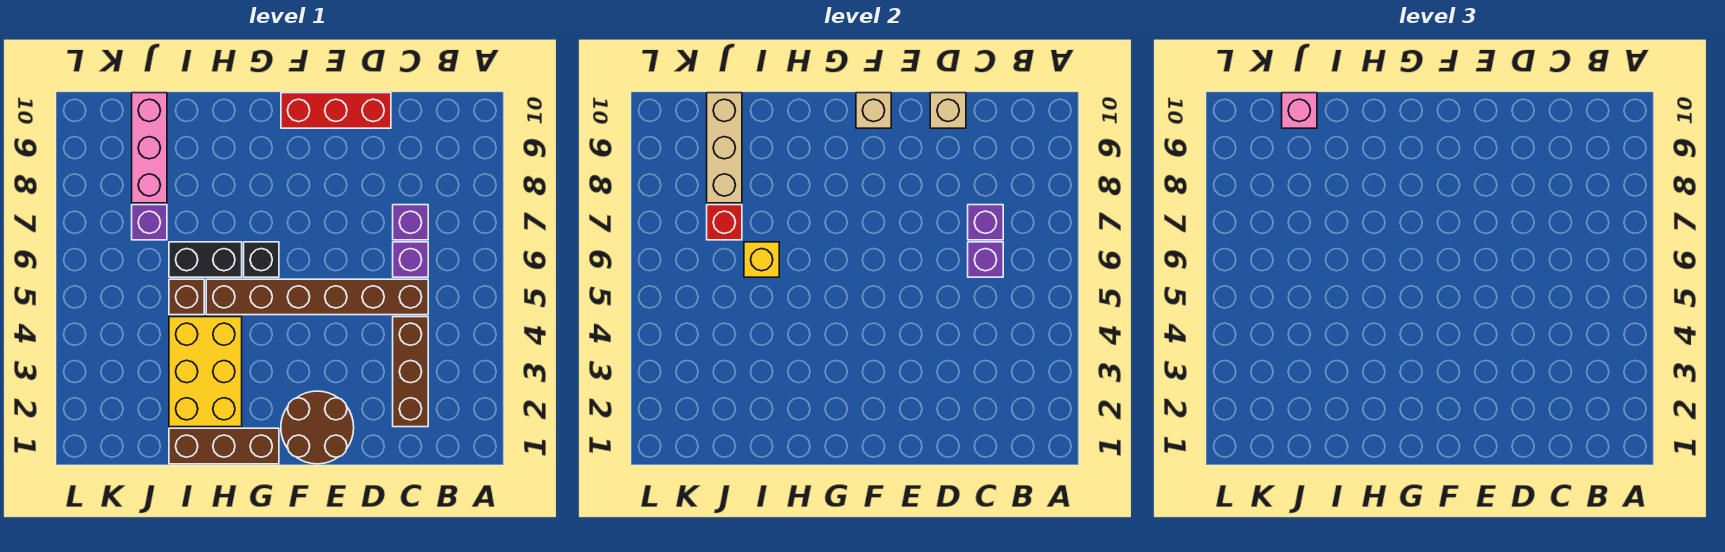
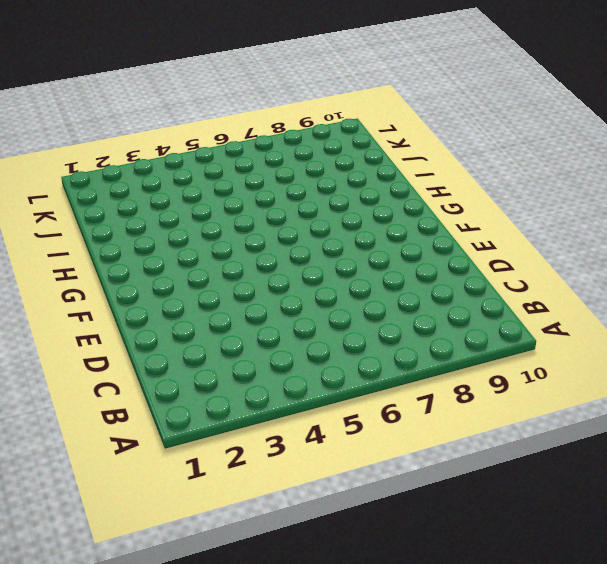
none -> brown 1x3 brick [393,317,428,427]
none -> brown 1x6 brick [206,279,428,315]
none -> purple 1x1 brick [393,242,428,277]

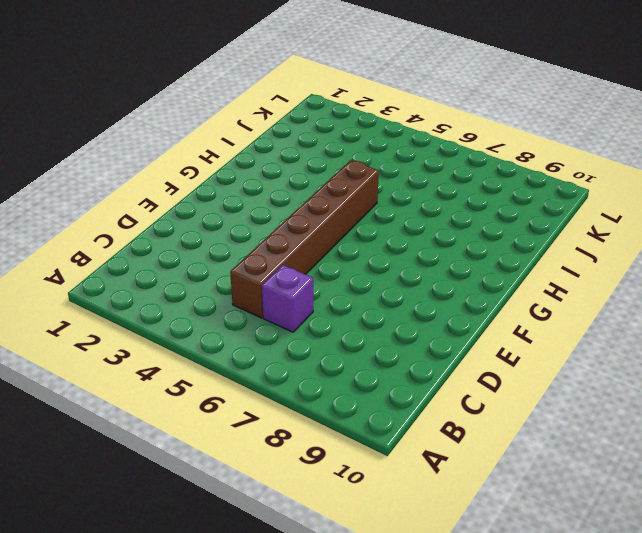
none -> brown 1x3 brick [393,317,428,427]
none -> purple 1x1 brick [393,205,428,240]
none -> red 1x3 brick [281,93,391,128]

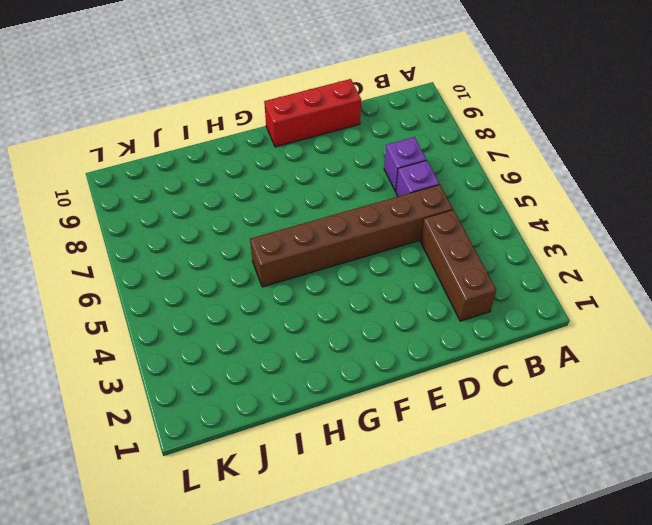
none -> brown 2x2 round brick [281,391,354,464]
none -> brown 1x3 brick [169,428,279,464]
none -> black 1x1 brick [244,242,279,277]

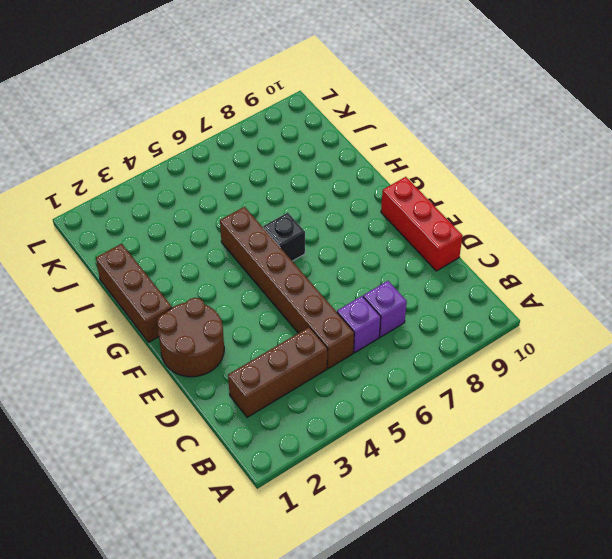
none -> yellow 2x3 brick [169,317,242,427]
none -> black 1x2 brick [169,242,242,277]
none -> brown 1x1 brick [169,279,204,315]

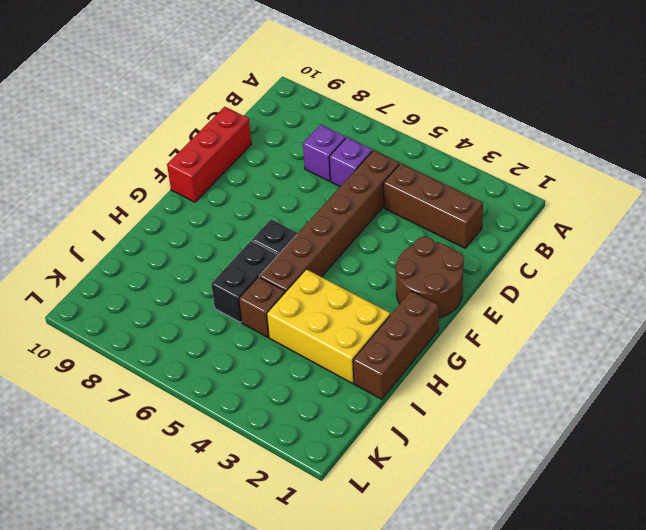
none -> purple 1x1 brick [132,205,167,240]
none -> pink 1x3 brick [132,93,167,203]
none -> purple 1x1 brick [968,242,1003,277]

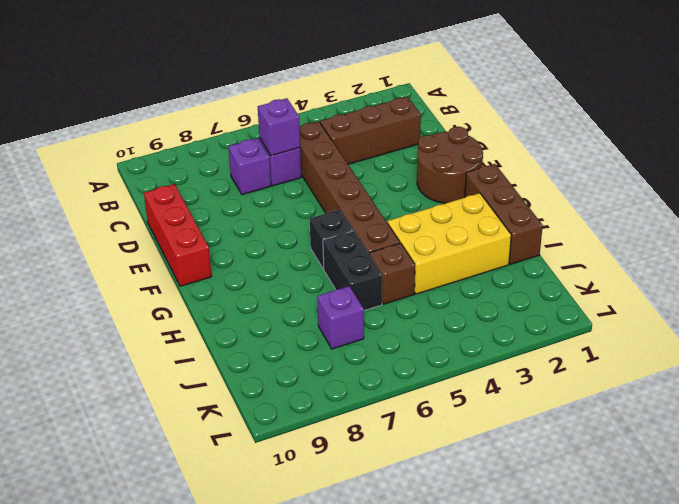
none -> pink 1x3 brick [132,93,167,203]
none -> purple 1x1 brick [968,205,1003,240]
none -> tan 1x1 brick [930,93,966,128]

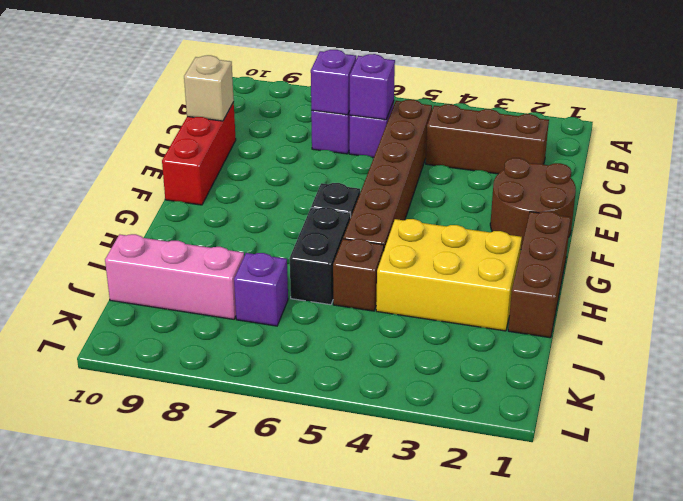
none -> tan 1x1 brick [856,93,891,128]
none -> yellow 1x1 brick [744,242,779,277]
none -> red 1x1 brick [707,205,742,240]

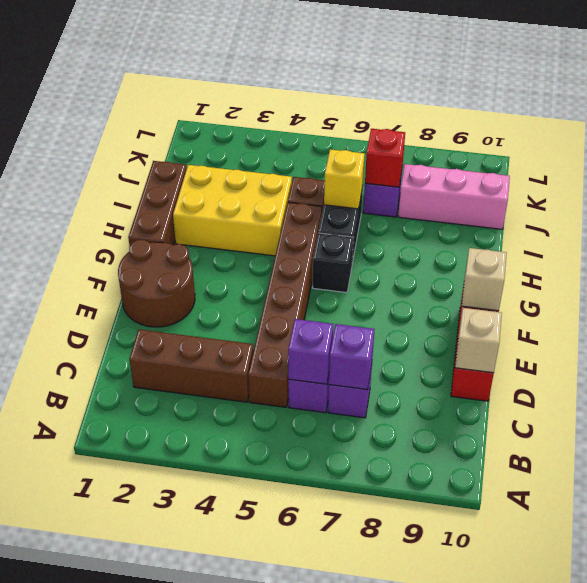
none -> tan 1x3 brick [707,93,742,203]
none -> pink 1x1 brick [1282,93,1317,128]

